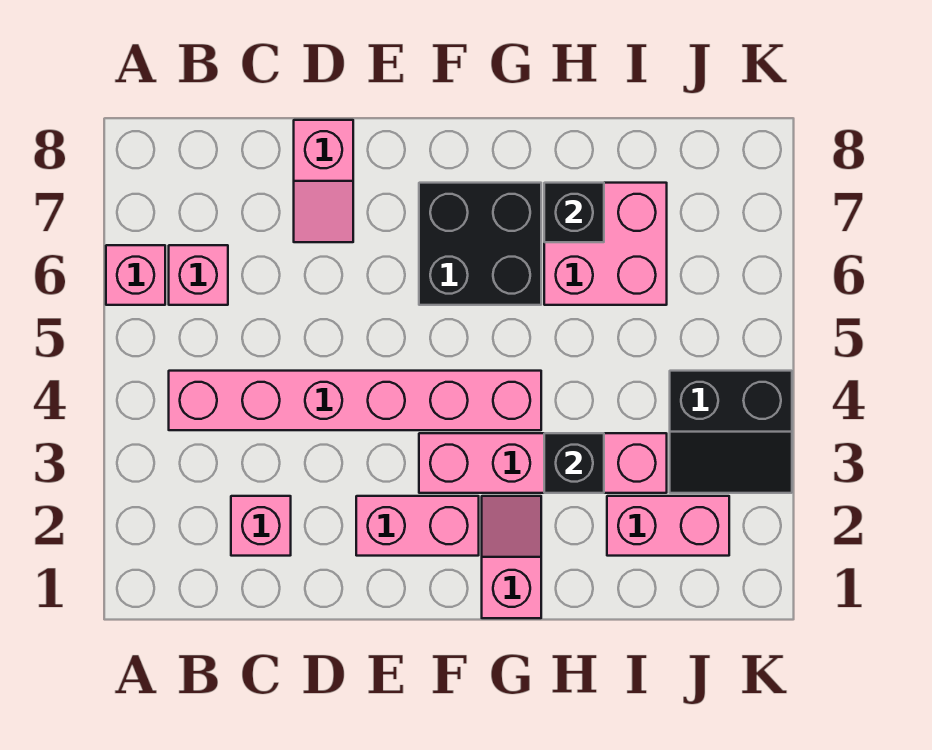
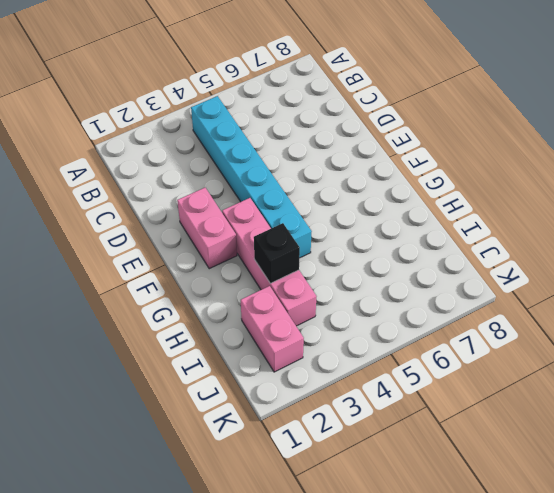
cyan 1x6 brick [191,96,312,258] -> pink 1x6 brick [169,371,541,430]
none -> pink 1x1 brick [106,245,165,305]
none -> pink 1x1 brick [169,245,228,305]
none -> pink 1x1 brick [231,496,291,556]

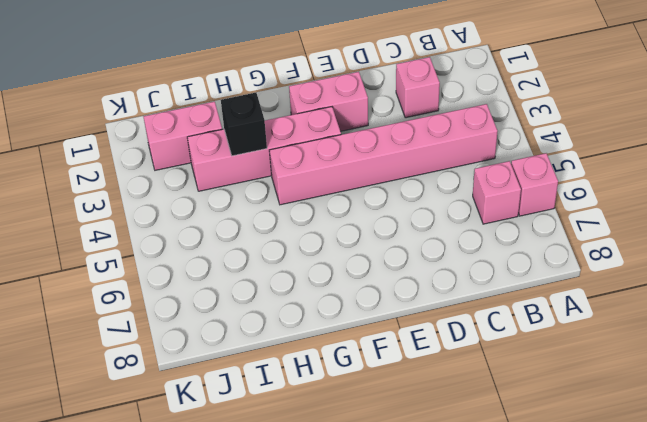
none -> pink 1x2 slope [294,120,353,242]
none -> black 2x2 brick [419,183,541,305]
none -> pink 1x2 slope [482,496,541,618]

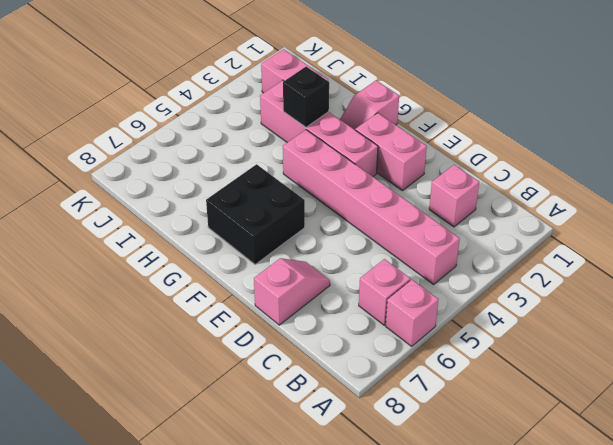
none -> pink 2x2 brick [544,183,667,305]
none -> black 2x2 slope [670,371,792,493]
none -> black 1x1 brick [544,183,604,242]

